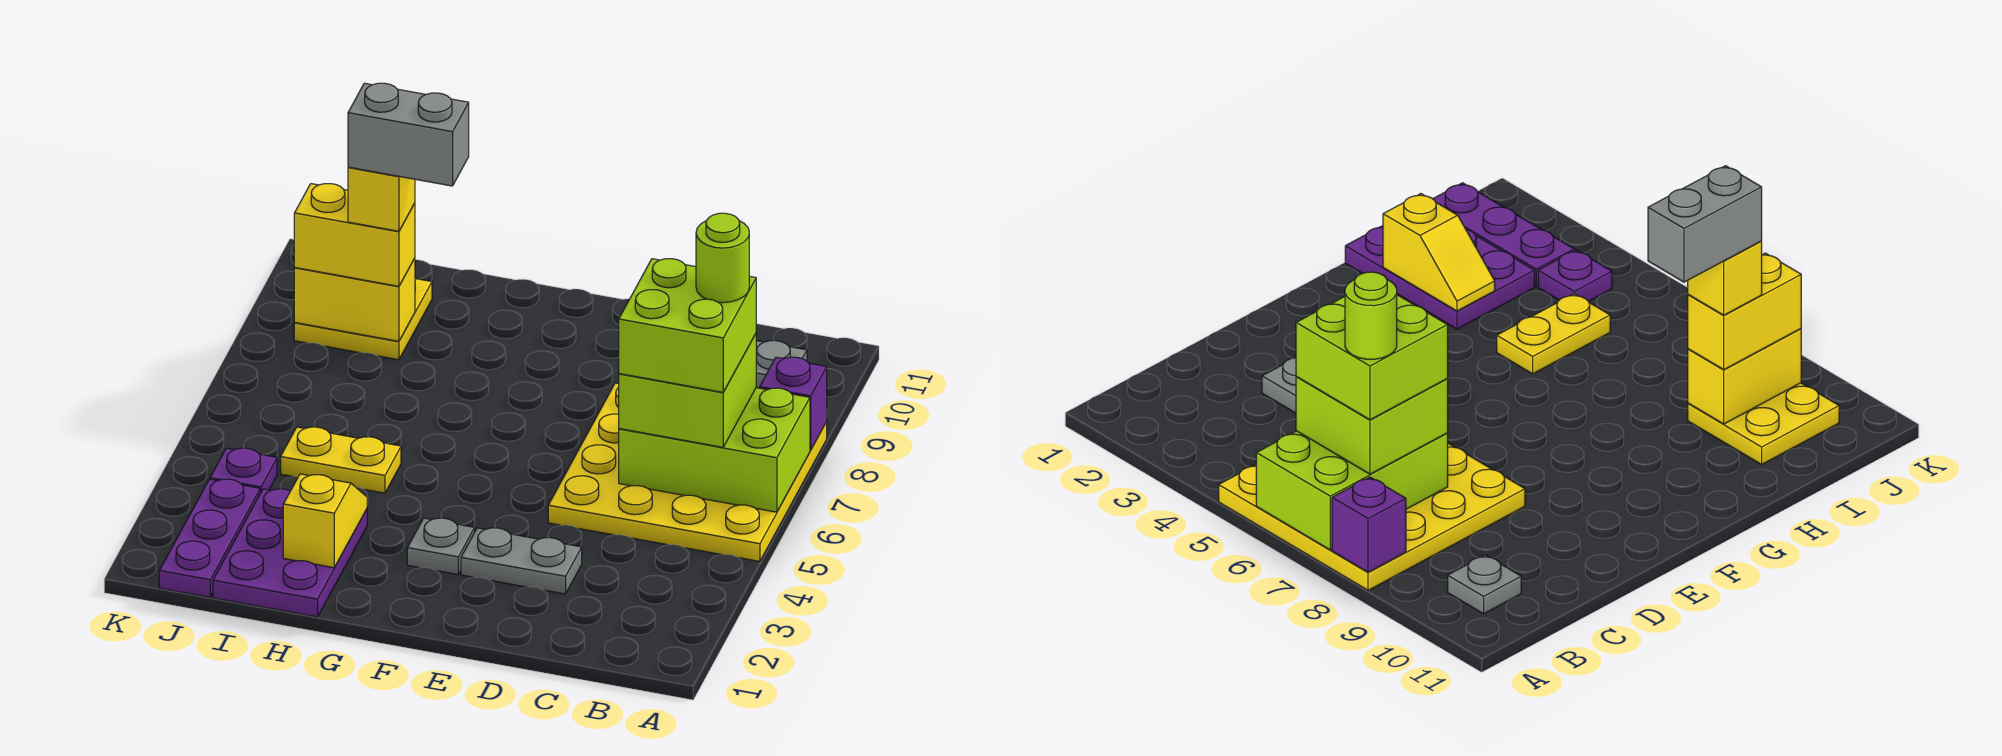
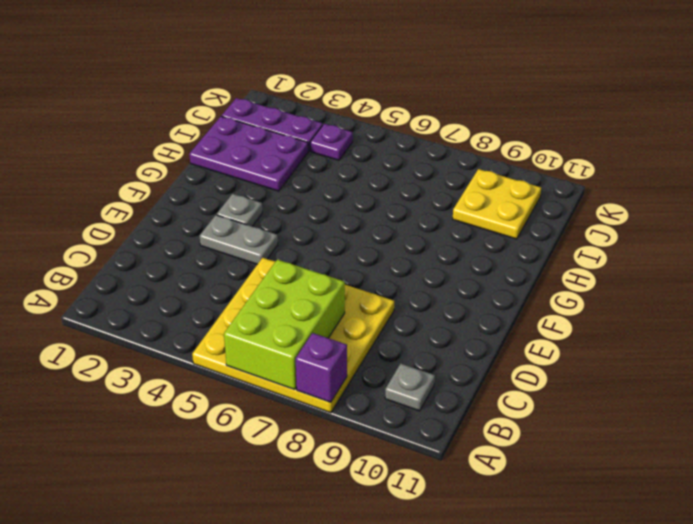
grey 1x2 plate [200,215,278,264] -> grey 1x2 plate turned to [461,528,582,594]
none -> yellow 1x2 plate [281,427,401,493]
none -> yellow 1x2 slope [283,474,367,568]
none -> yellow 1x2 brick [294,258,415,341]

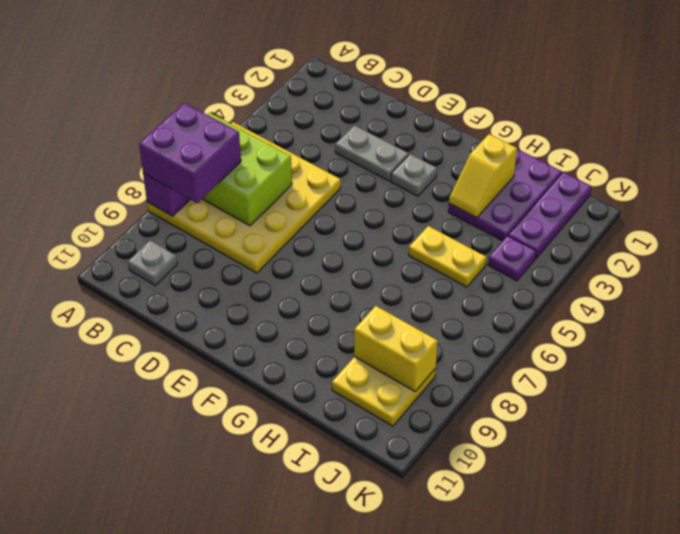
purple 2x2 brick [139,103,241,203] -> lime 2x2 brick [619,334,756,447]
none -> yellow 1x2 brick [294,184,415,286]
none -> lime 2x2 brick [619,259,756,392]
none -> yellow 1x1 brick [348,167,415,231]

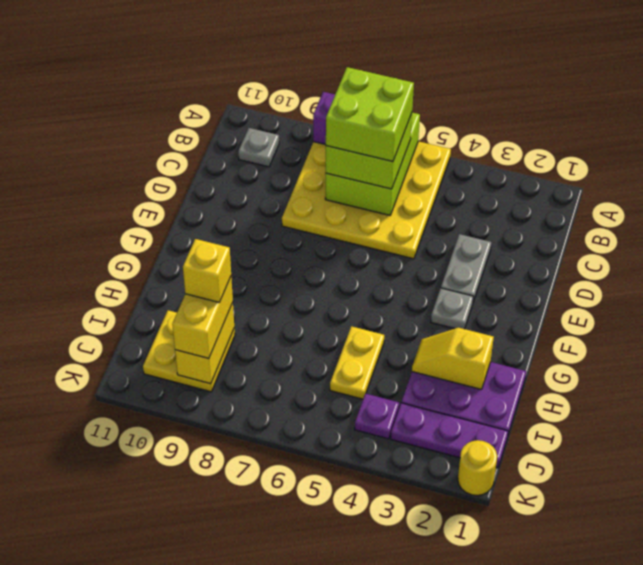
yellow 1x1 round brick [458,440,497,495] -> none
none -> lime 1x1 round brick [696,213,749,303]
none -> grey 1x2 brick [348,83,469,186]

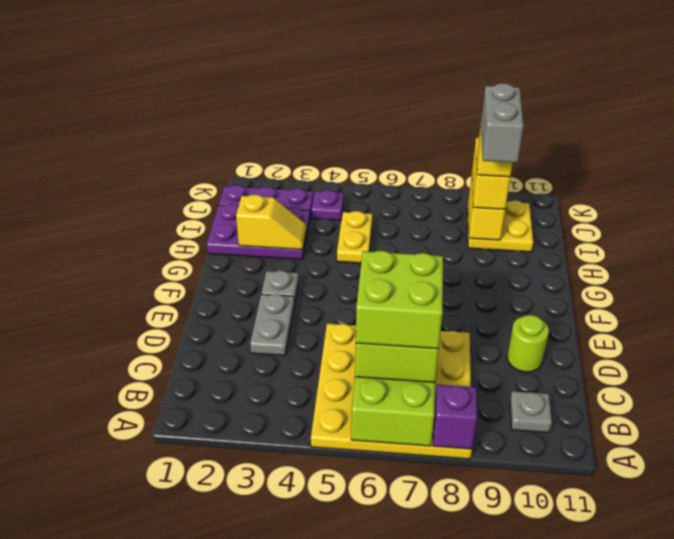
lime 1x1 round brick [507,315,549,372] -> lime 1x1 round brick moved to [696,213,749,303]

